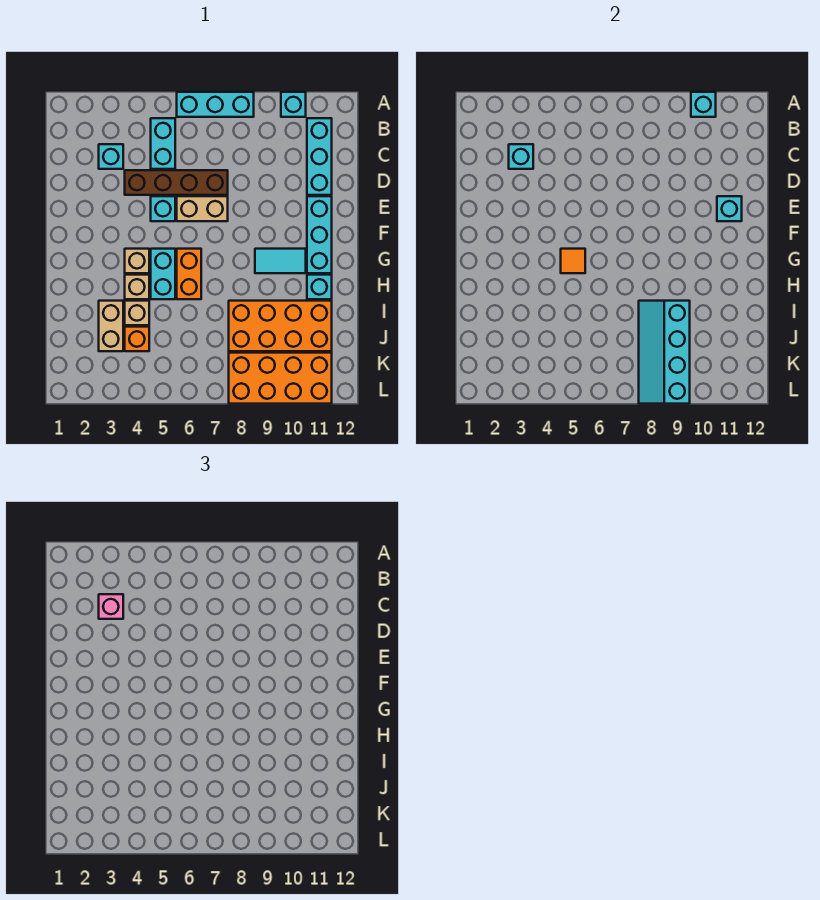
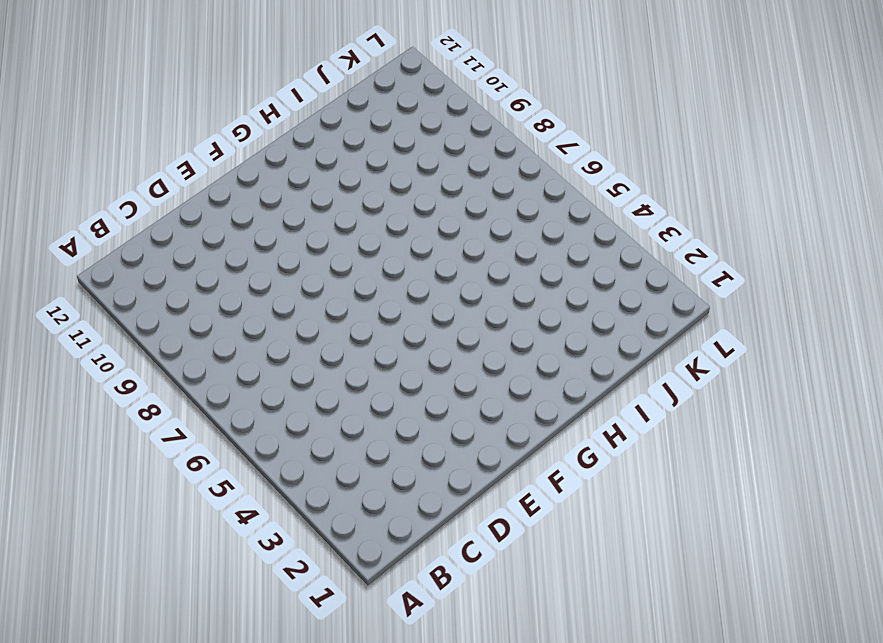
none -> cyan 1x3 brick [177,92,254,117]
none -> cyan 1x1 brick [281,92,306,117]
none -> cyan 1x2 brick [151,118,175,169]

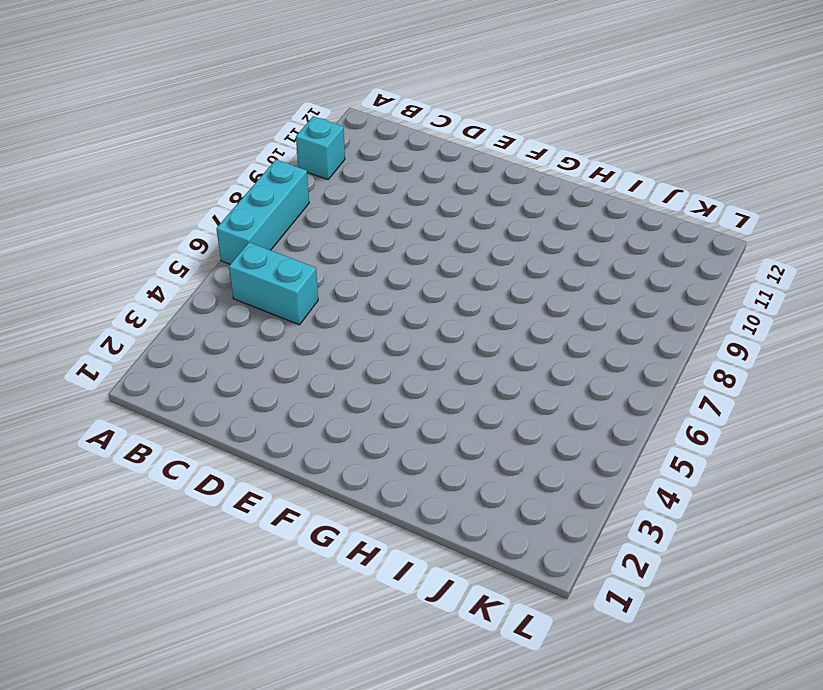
none -> cyan 1x3 brick [307,118,332,195]
none -> cyan 1x1 brick [99,144,123,169]
none -> brown 1x4 brick [125,170,228,195]

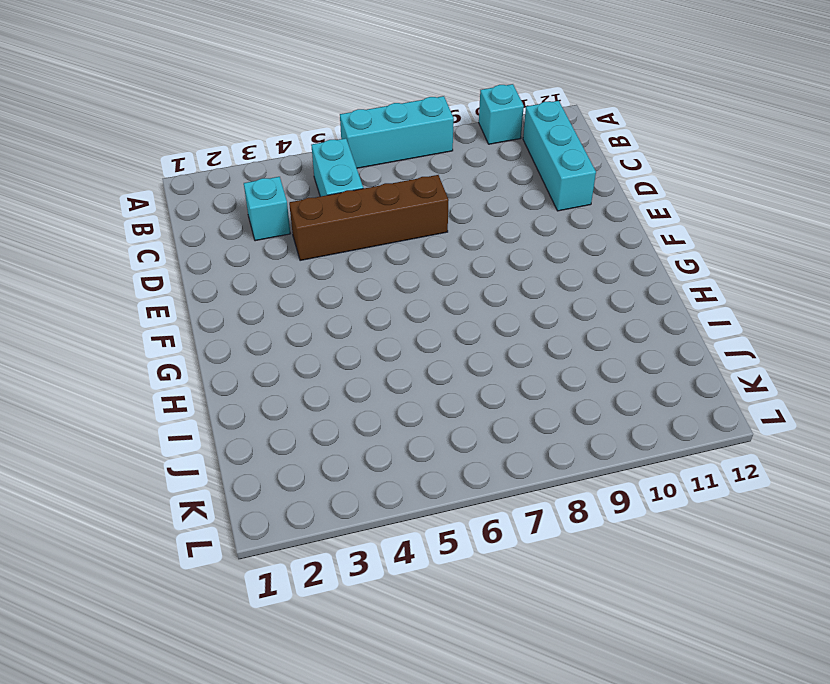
none -> cyan 1x1 brick [151,196,175,221]
none -> tan 1x2 brick [177,196,228,221]
none -> cyan 1x3 brick [307,196,332,273]

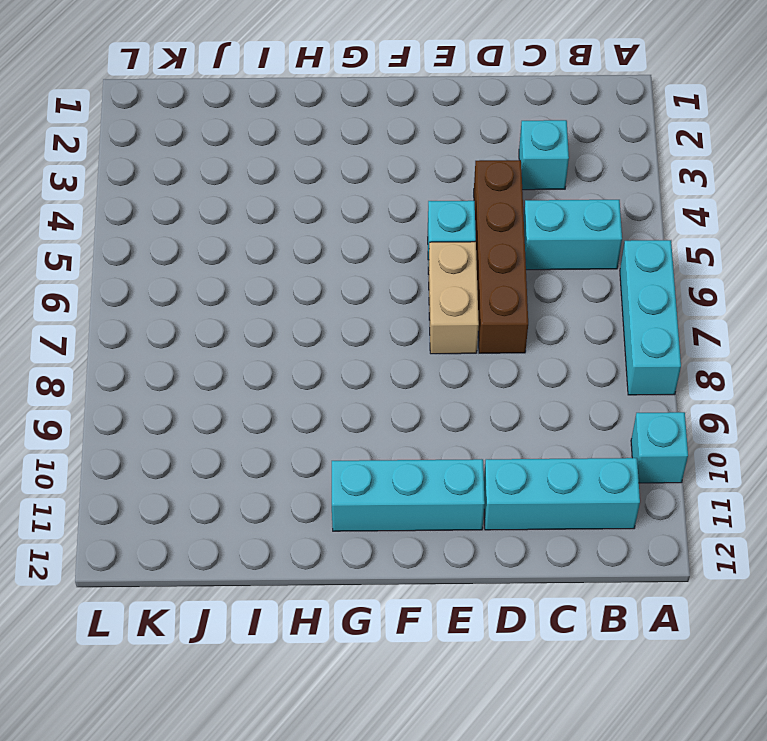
none -> tan 1x1 brick [125,249,149,273]
none -> cyan 1x2 brick [151,249,175,299]
none -> orange 1x2 brick [177,249,201,299]

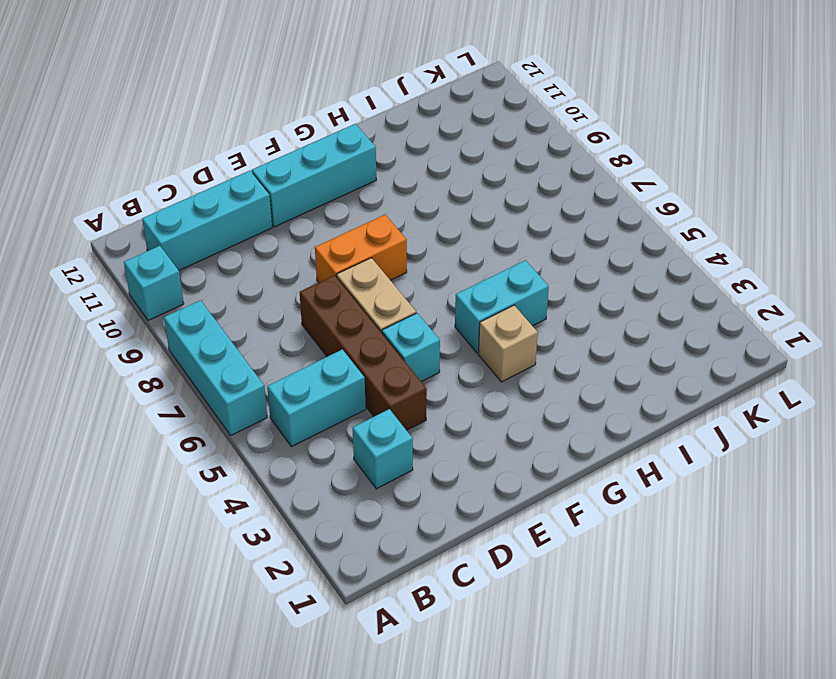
orange 1x2 brick [315,215,407,282] -> orange 1x2 brick moved to [177,249,201,299]
none -> cyan 1x2 tile [255,249,306,273]
none -> tan 1x1 brick [125,275,149,299]
none -> cyan 1x1 brick [307,275,332,299]

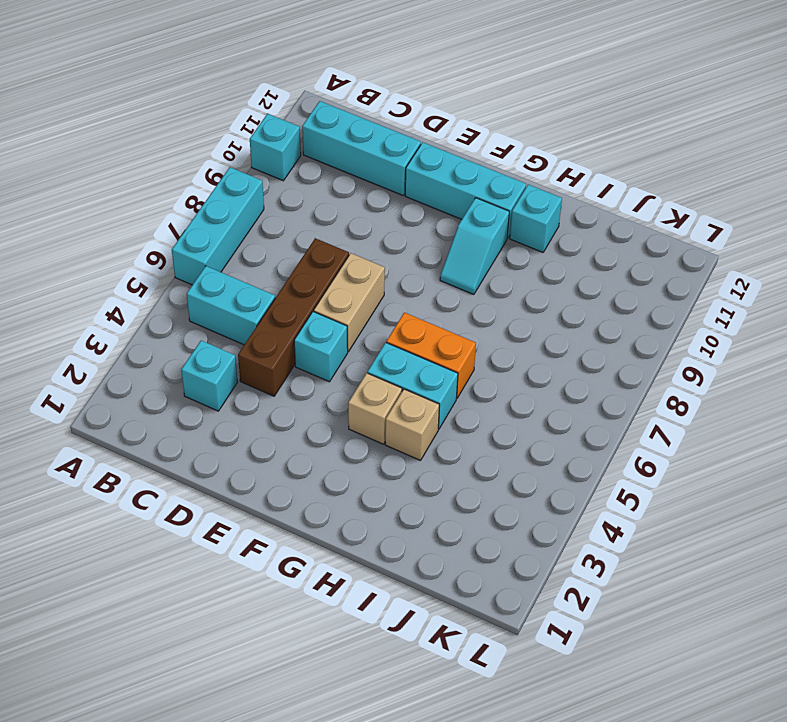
cyan 1x2 slope [440,198,509,295] -> cyan 1x2 tile [255,249,306,273]
none -> tan 1x2 brick [99,301,123,351]
none -> tan 1x1 brick [125,301,149,325]
none -> orange 2x4 brick [229,301,332,351]

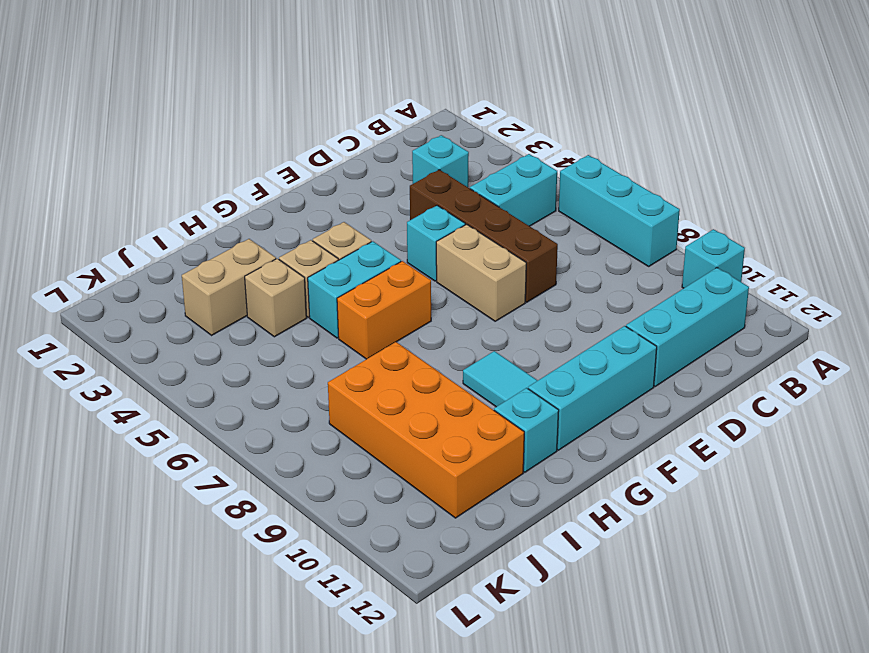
none -> orange 1x1 brick [125,327,149,351]
none -> orange 2x4 brick [229,353,332,404]
none -> cyan 1x1 brick [691,92,716,117]

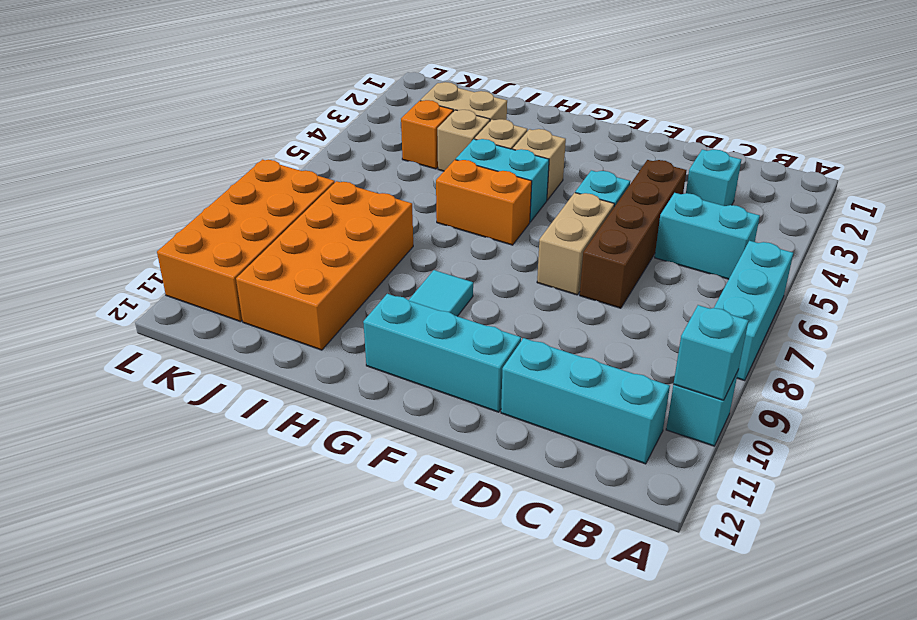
none -> cyan 1x1 brick [307,275,332,299]
none -> cyan 1x1 brick [509,144,533,169]
none -> cyan 1x1 brick [717,196,742,221]

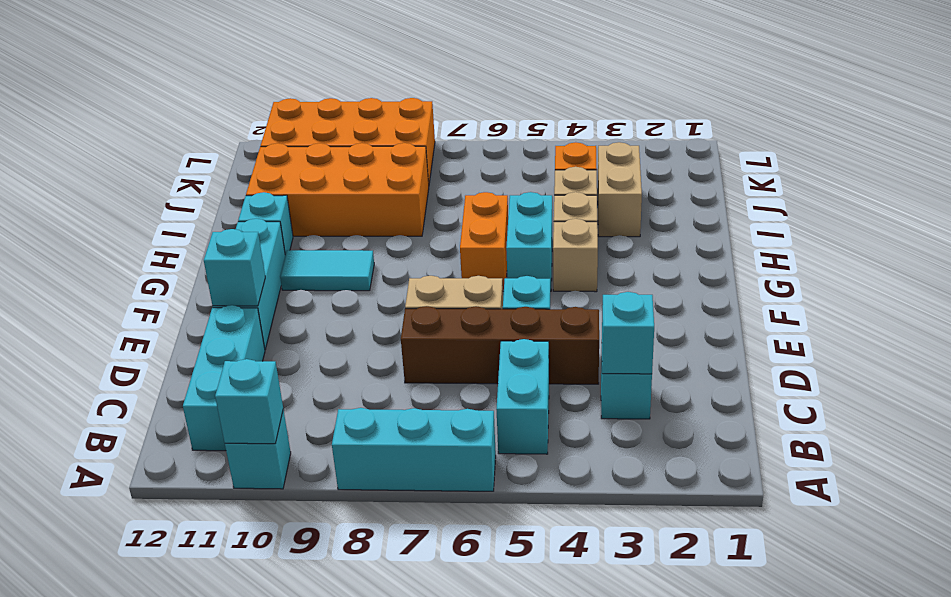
none -> orange 1x1 tile [561,249,585,273]
none -> cyan 2x4 slope [639,301,690,404]
none -> pink 1x1 brick [99,594,123,619]

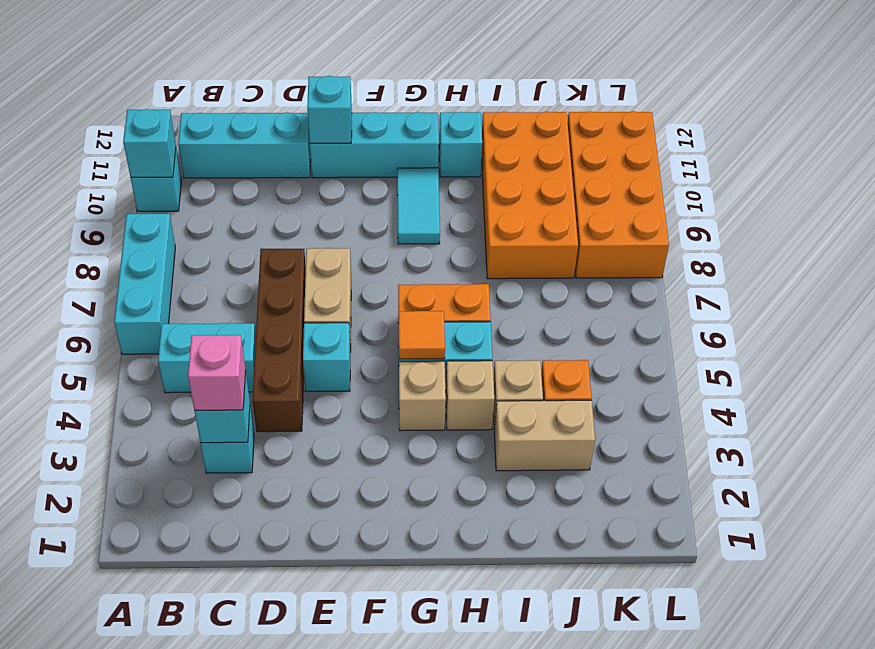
none -> cyan 2x4 slope [639,301,690,404]

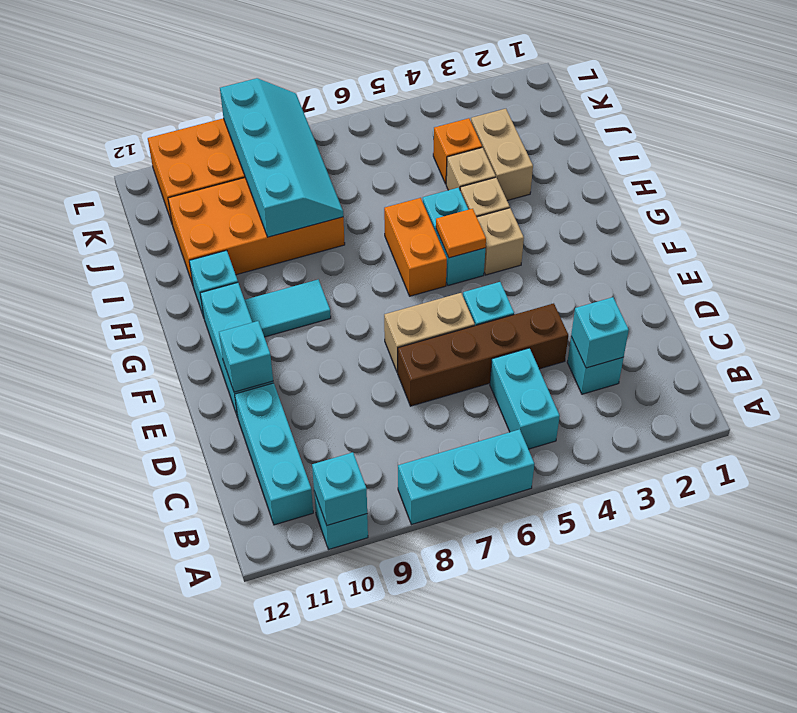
none -> pink 1x1 brick [99,594,123,619]

